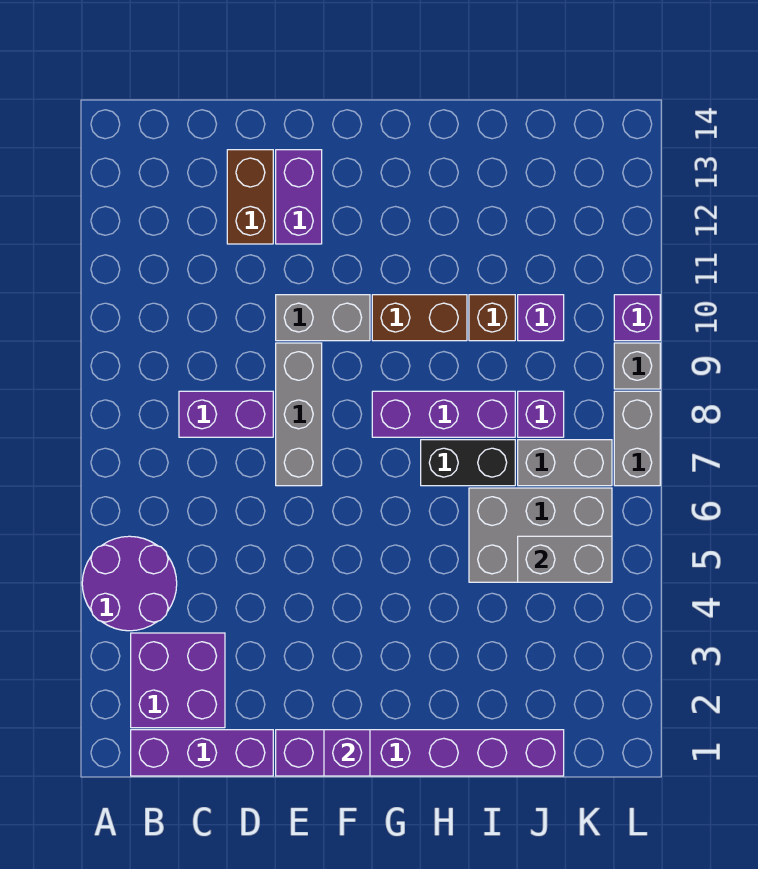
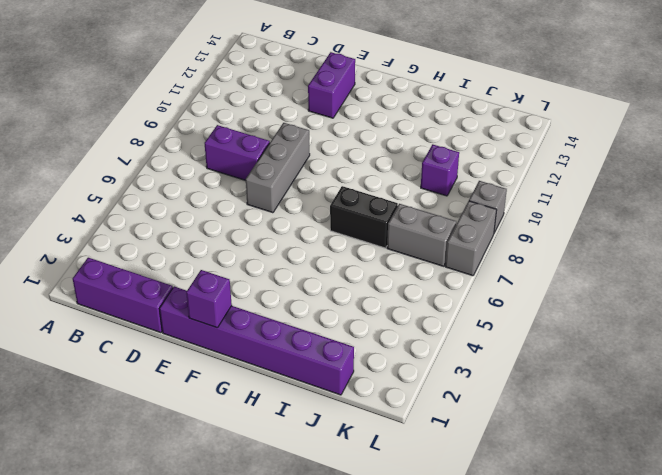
none -> purple 2x2 round brick [82,536,177,631]
none -> purple 2x2 brick [131,633,225,728]
none -> brown 1x2 brick [227,150,273,244]

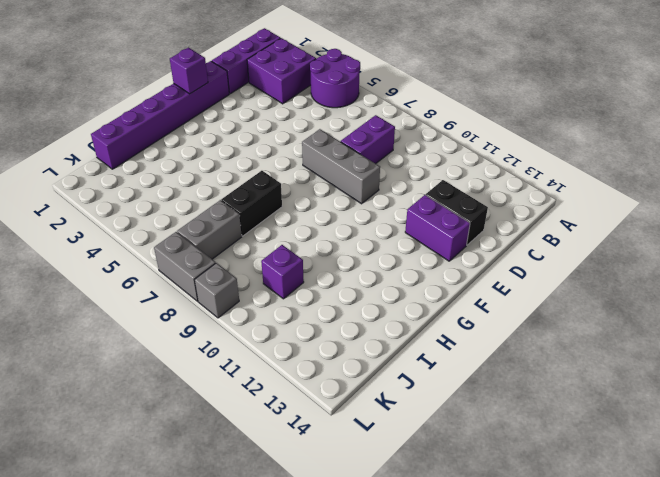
black 1x2 brick [426,180,488,245] -> brown 1x2 brick [227,150,273,244]
none -> grey 1x2 brick [276,295,370,341]
none -> purple 1x3 brick [372,391,515,437]
none -> brown 1x2 brick [372,295,467,341]

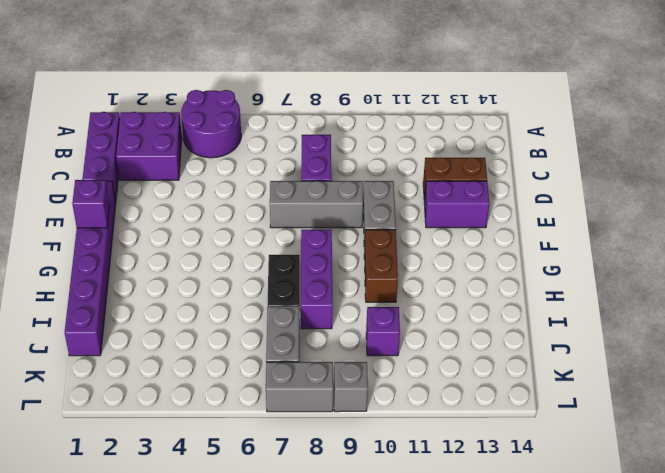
none -> grey 2x3 brick [469,488,612,582]
none -> brown 1x1 brick [469,295,515,341]
none -> purple 1x1 brick [518,391,564,437]

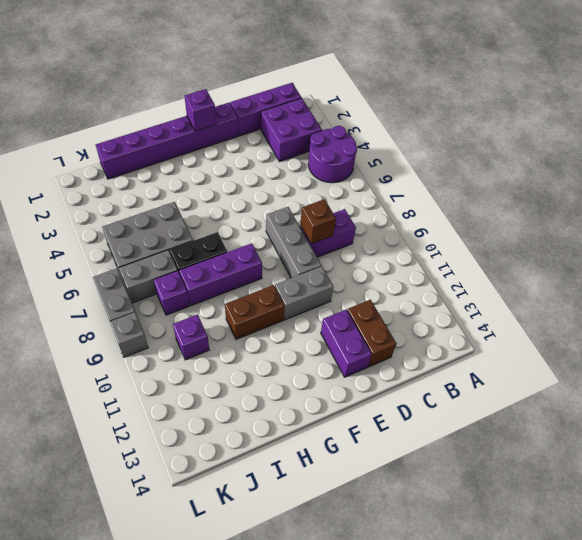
brown 1x1 brick [300,199,336,244] -> brown 1x1 brick moved to [469,295,515,341]
none -> purple 1x1 brick [614,295,660,341]
none -> grey 1x2 brick [518,536,612,582]

